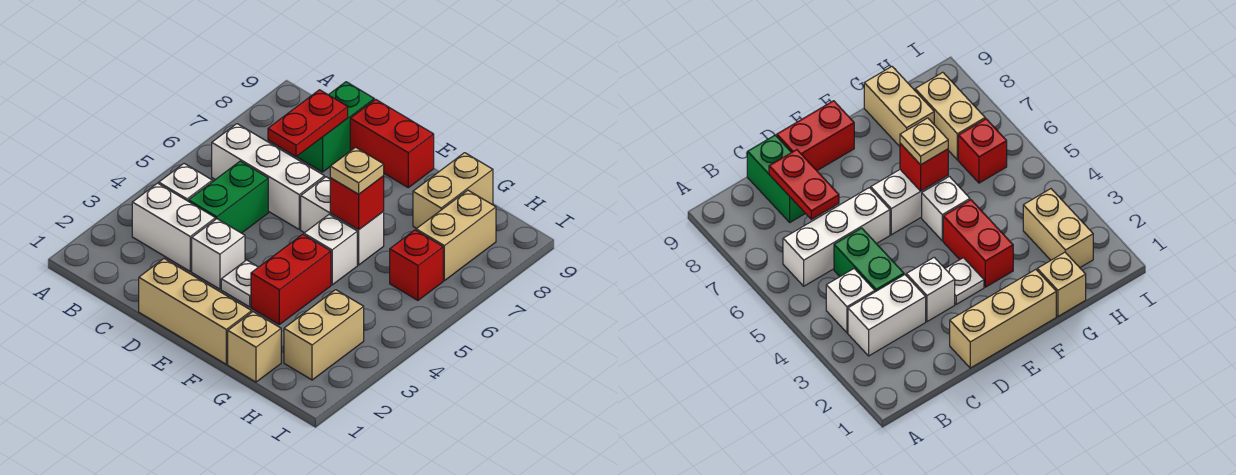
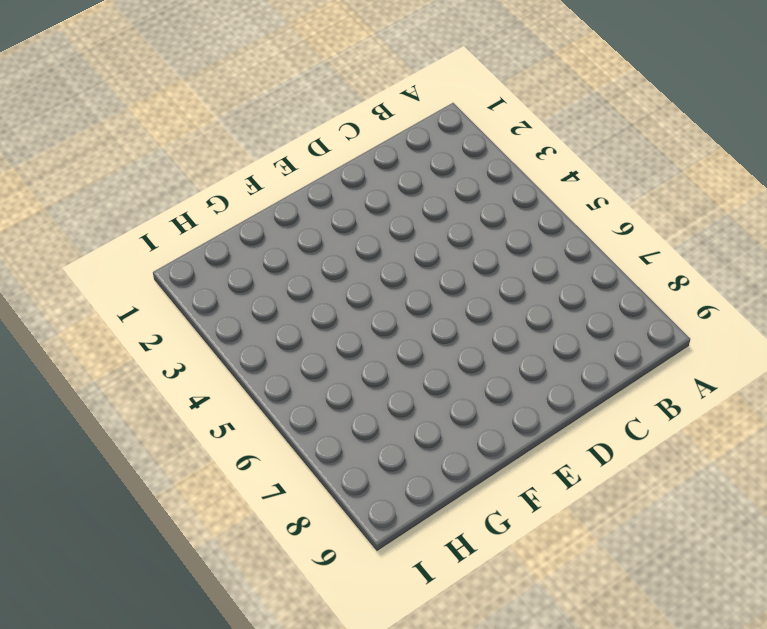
none -> white 1x2 brick [132,183,215,271]
none -> white 1x1 brick [159,164,212,201]
none -> white 1x3 brick [212,124,324,229]

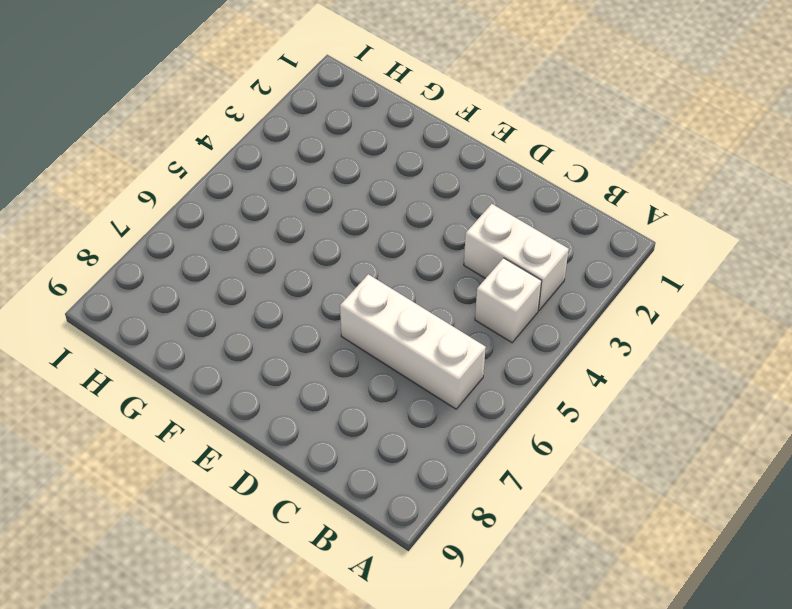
none -> green 1x2 brick [188,161,268,233]
none -> green 1x2 brick [297,82,374,172]
none -> tan 1x3 brick [139,259,252,364]

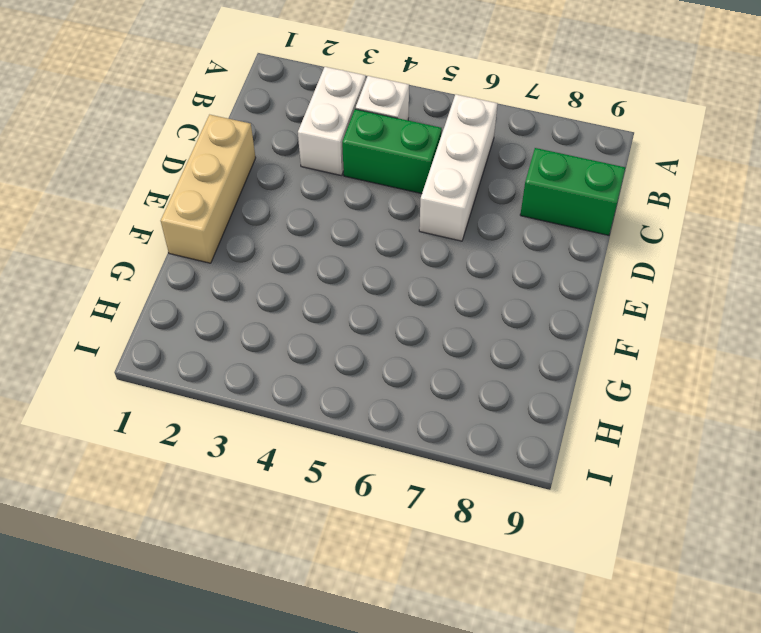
none -> white 1x1 brick [192,219,245,289]
none -> red 1x2 brick [350,99,434,188]
none -> white 1x1 plate [221,260,258,307]

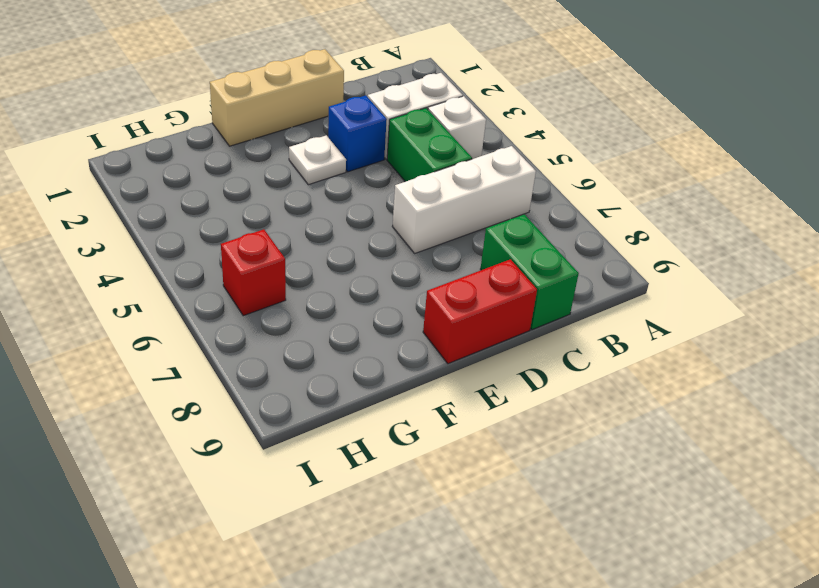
blue 1x1 brick [328,95,387,172] -> white 1x1 brick [192,219,245,289]
none -> white 1x2 brick [301,177,384,265]
none -> red 1x2 brick [251,234,331,324]
none -> white 1x1 brick [304,214,357,285]

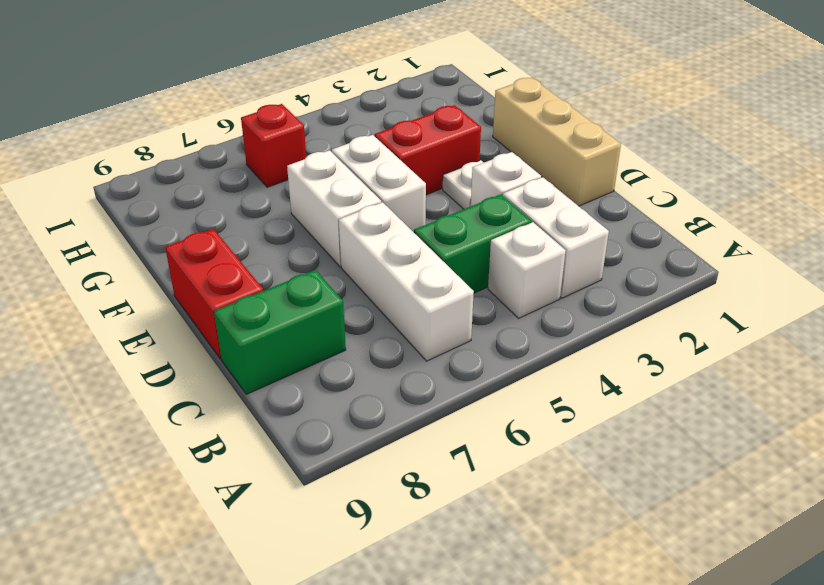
white 1x2 brick [332,135,426,232] -> white 1x1 brick [304,214,357,285]
none -> tan 1x1 brick [228,312,281,382]
none -> tan 1x2 brick [413,153,493,228]
none -> tan 1x2 brick [284,290,364,380]

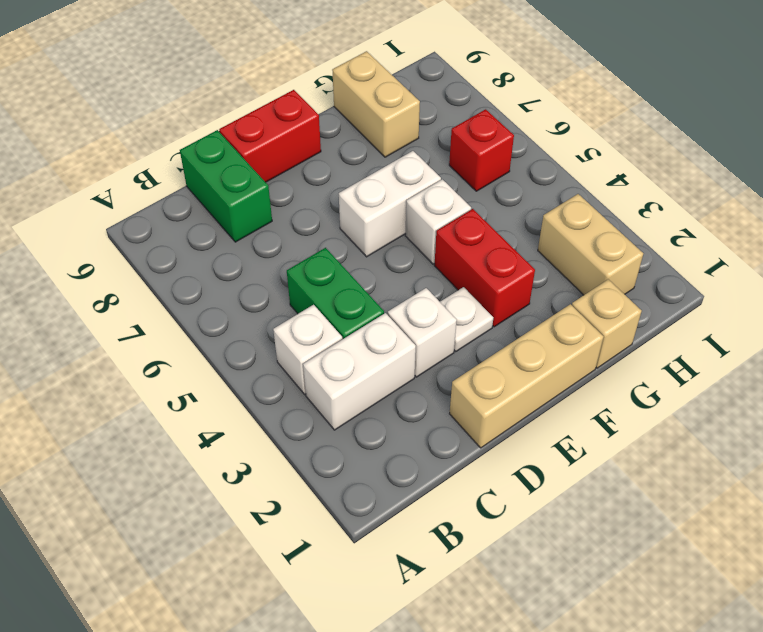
none -> white 1x3 brick [212,124,324,229]
none -> tan 1x2 brick [416,190,496,281]
none -> red 1x2 plate [268,90,348,157]

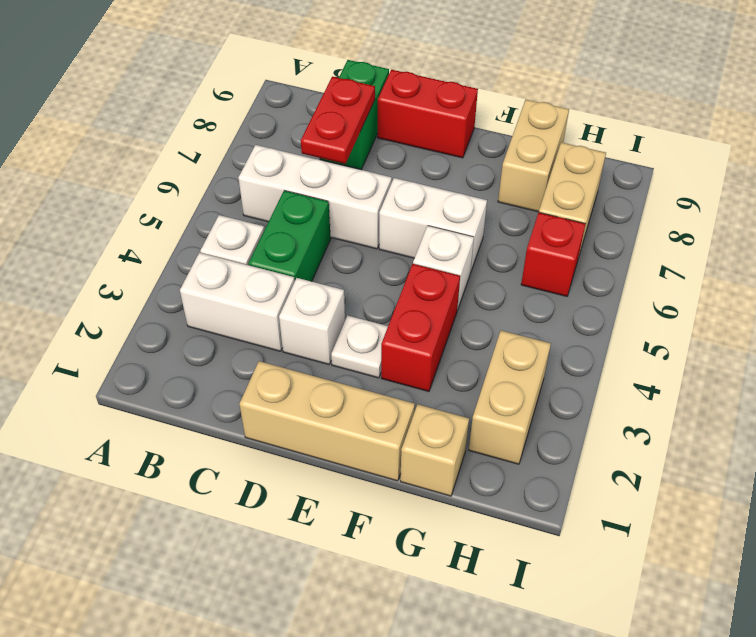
none -> red 1x1 brick [330,176,384,230]
none -> tan 1x1 plate [330,147,384,194]

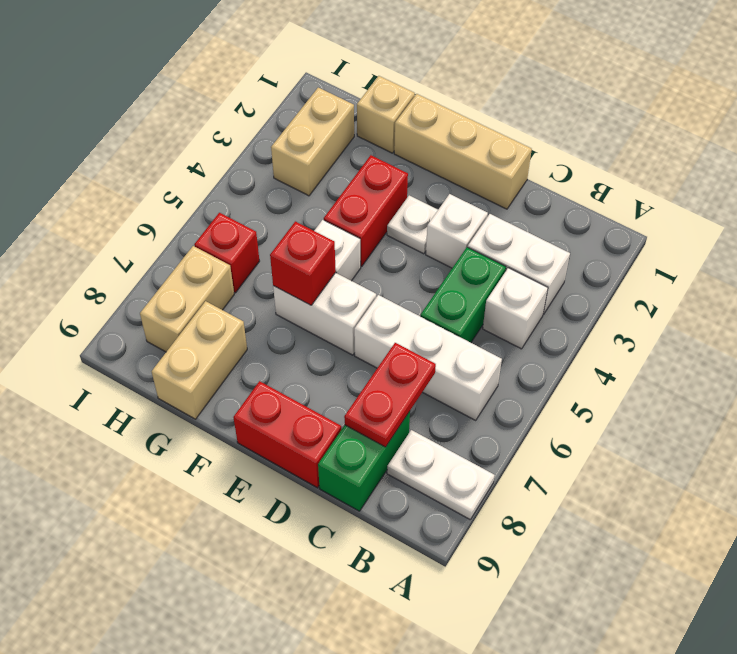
white 1x2 plate [387,430,495,519] -> none
none -> tan 1x1 plate [330,147,384,194]

